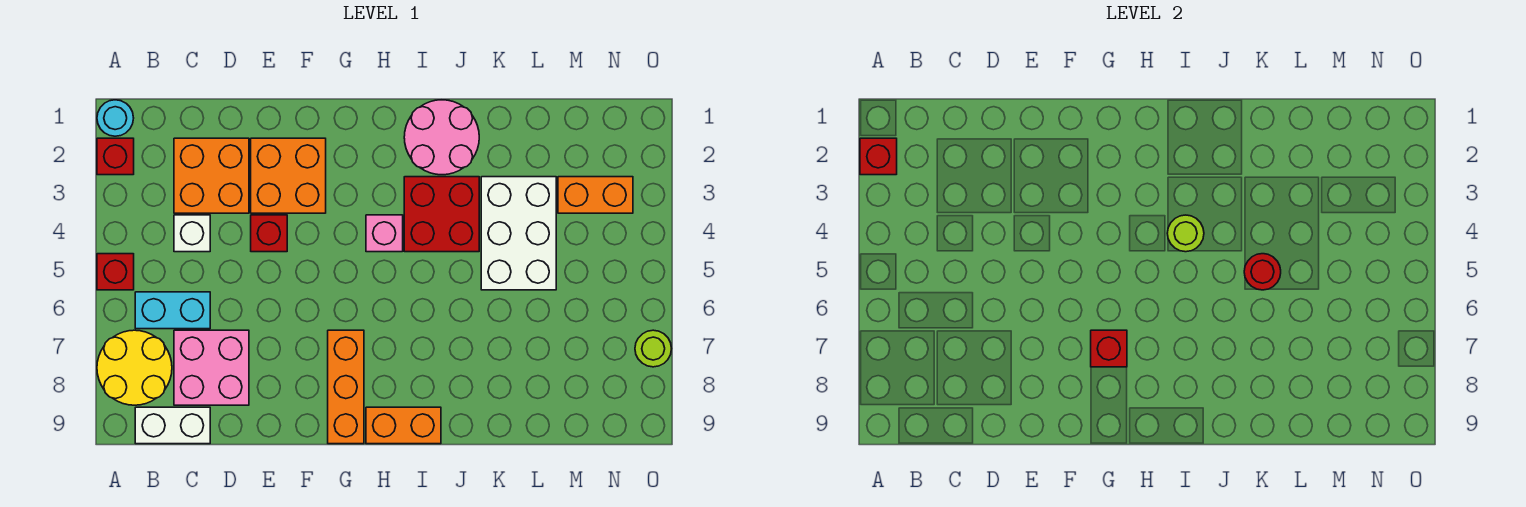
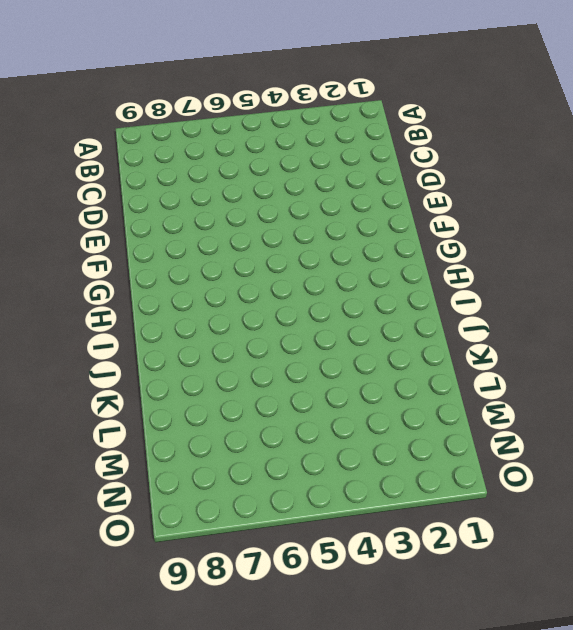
none -> cyan 1x1 round brick [97,100,134,136]
none -> red 1x1 brick [97,138,134,175]
none -> red 1x1 brick [97,254,134,290]

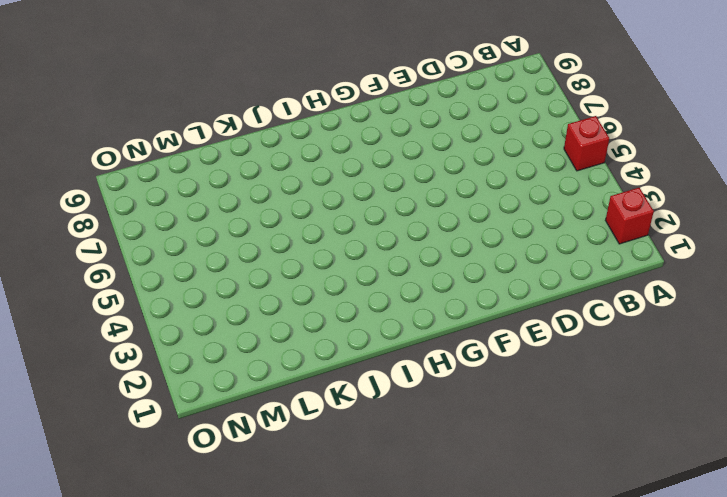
none -> cyan 1x1 round brick [97,100,134,136]
none -> yellow 2x2 round brick [97,330,172,405]
none -> cyan 1x2 brick [135,292,210,329]

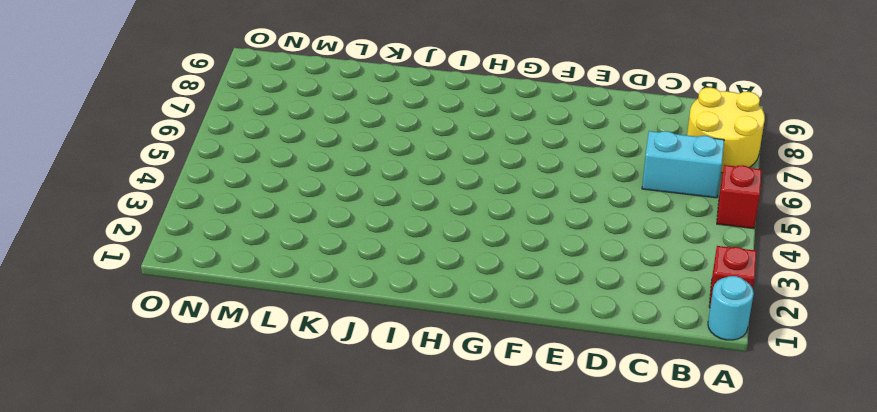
none -> white 1x2 brick [135,407,210,444]
none -> orange 2x2 brick [174,138,249,213]
none -> white 1x1 brick [174,215,210,252]

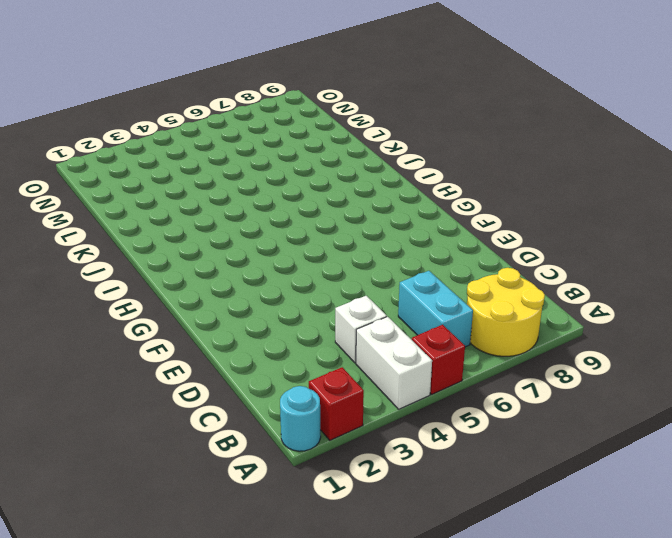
white 1x2 brick [356,317,432,409] -> white 1x2 brick moved to [135,407,210,444]
none -> orange 2x2 brick [174,138,249,213]
none -> pink 2x2 brick [174,330,249,405]
none -> orange 2x2 brick [251,138,326,213]

